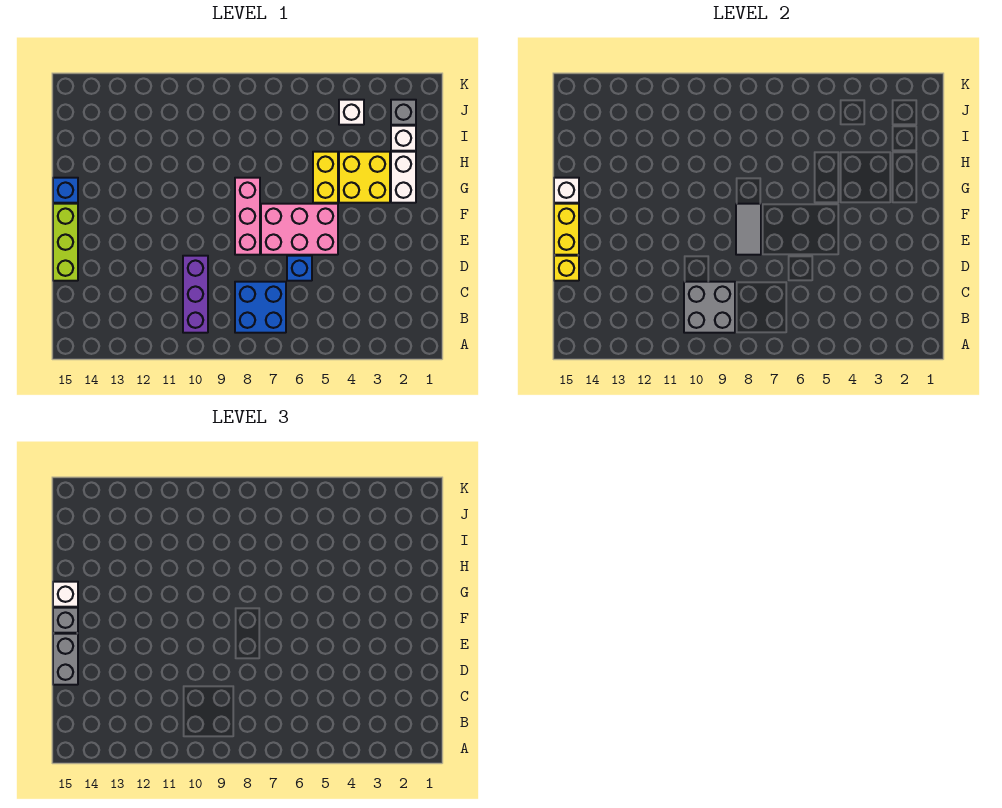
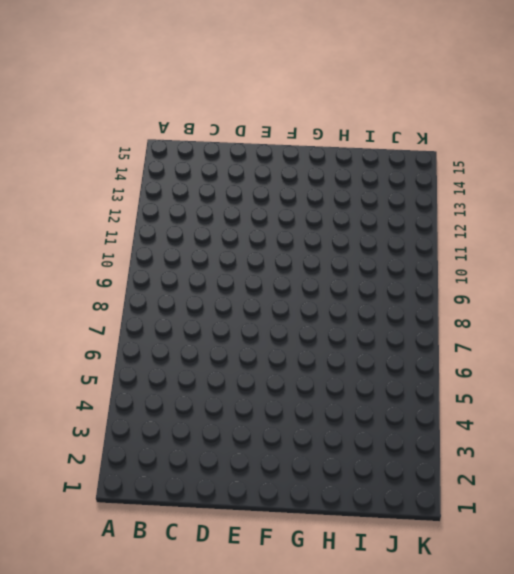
none -> blue 2x2 brick [235,282,286,333]
none -> purple 1x3 brick [183,256,208,333]
none -> blue 1x1 brick [287,256,312,281]

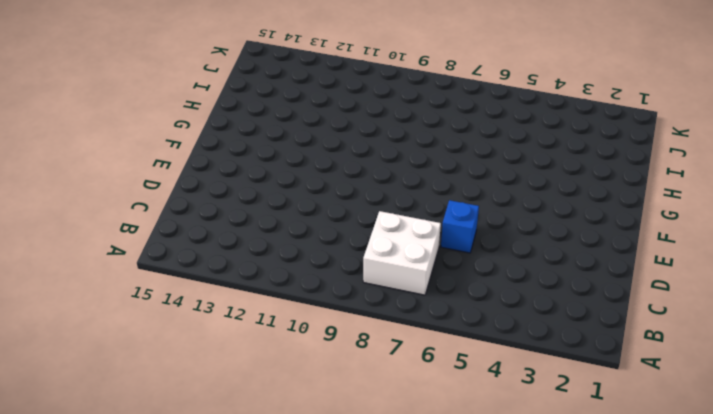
white 2x2 brick [363,211,441,295] -> blue 2x2 brick [235,282,286,333]
none -> purple 1x3 brick [183,256,208,333]
none -> lime 1x3 brick [53,204,78,281]
none -> pink 2x3 brick [261,204,338,255]

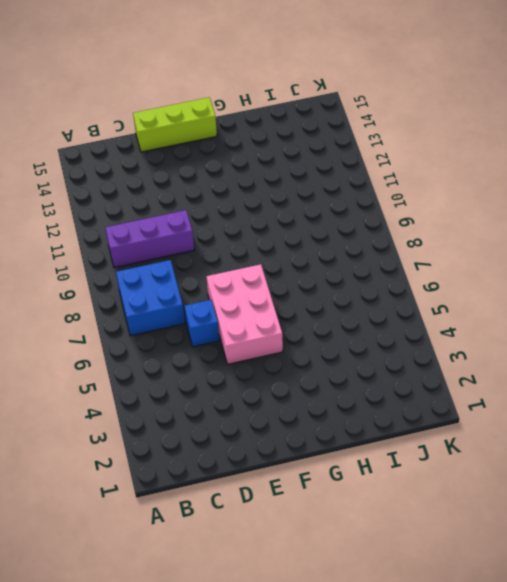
none -> pink 1x3 brick [235,178,260,255]
none -> white 1x2 brick [391,152,416,203]
none -> yellow 2x2 brick [339,152,390,203]

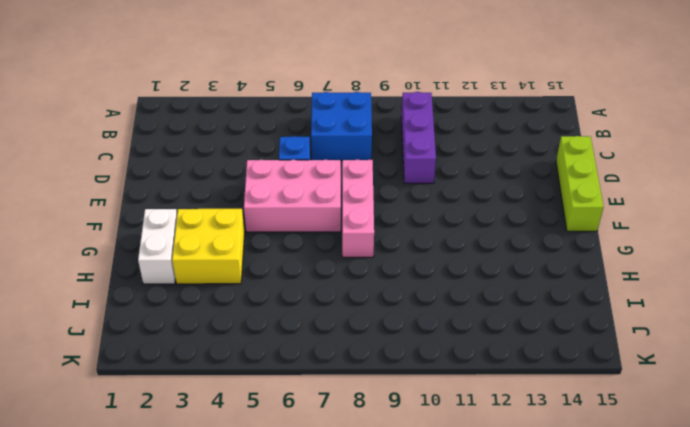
none -> yellow 1x2 brick [313,152,338,203]
none -> blue 1x1 brick [53,178,78,203]
none -> white 1x1 brick [391,126,416,151]

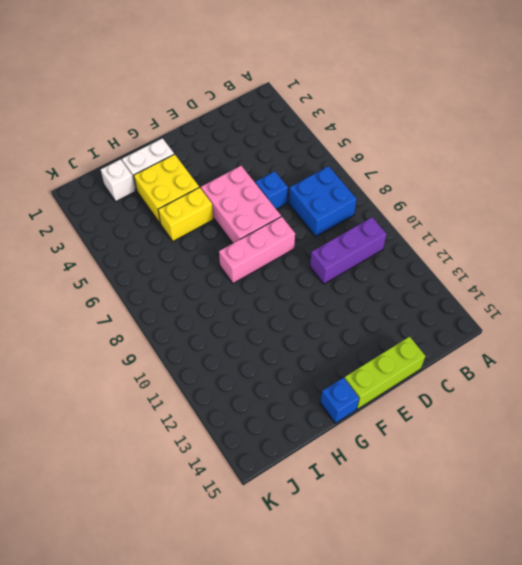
none -> grey 1x1 brick [391,100,416,125]
none -> white 1x1 brick [339,100,364,125]
none -> grey 2x2 brick [684,282,735,333]

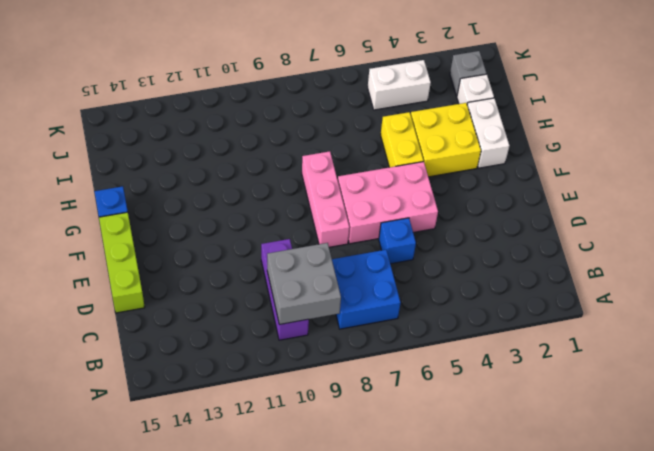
white 1x2 brick [368,60,431,110] -> white 1x1 brick [339,100,364,125]
none -> yellow 1x1 brick [554,256,579,281]
none -> grey 1x2 tile [736,204,761,255]
none -> yellow 1x2 brick [554,204,579,255]

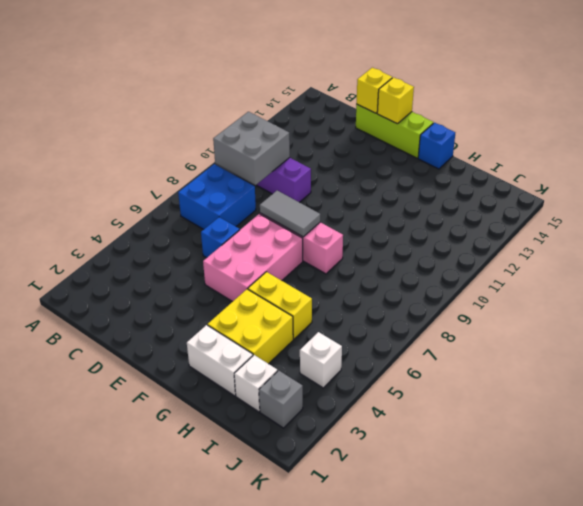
yellow 1x1 brick [377,77,414,124] -> yellow 1x2 brick [554,204,579,255]
none -> white 1x1 brick [554,178,579,203]
none -> grey 1x2 brick [53,634,78,685]
none -> grey 1x1 brick [53,608,78,633]

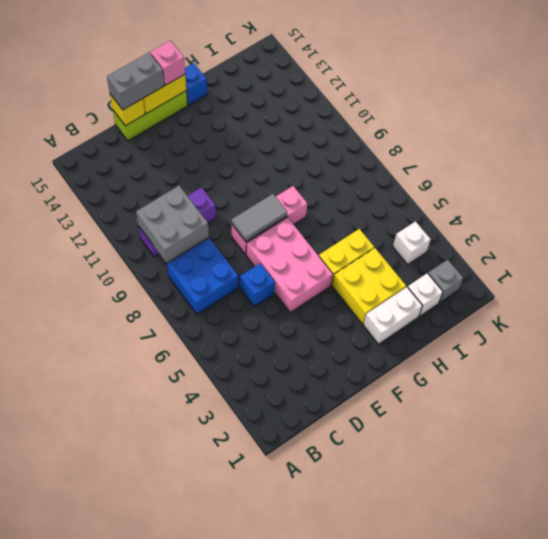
pink 1x1 brick [150,40,185,85] -> grey 1x1 brick [53,608,78,633]
none -> white 1x1 brick [554,178,579,203]
none -> white 1x1 brick [53,582,78,607]

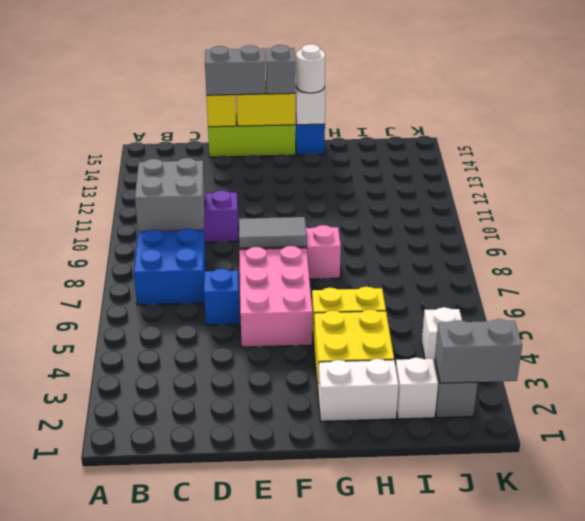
white 1x1 round brick [296,44,325,93] -> white 1x1 brick [53,582,78,607]
grey 1x2 brick [435,319,522,383] -> none

